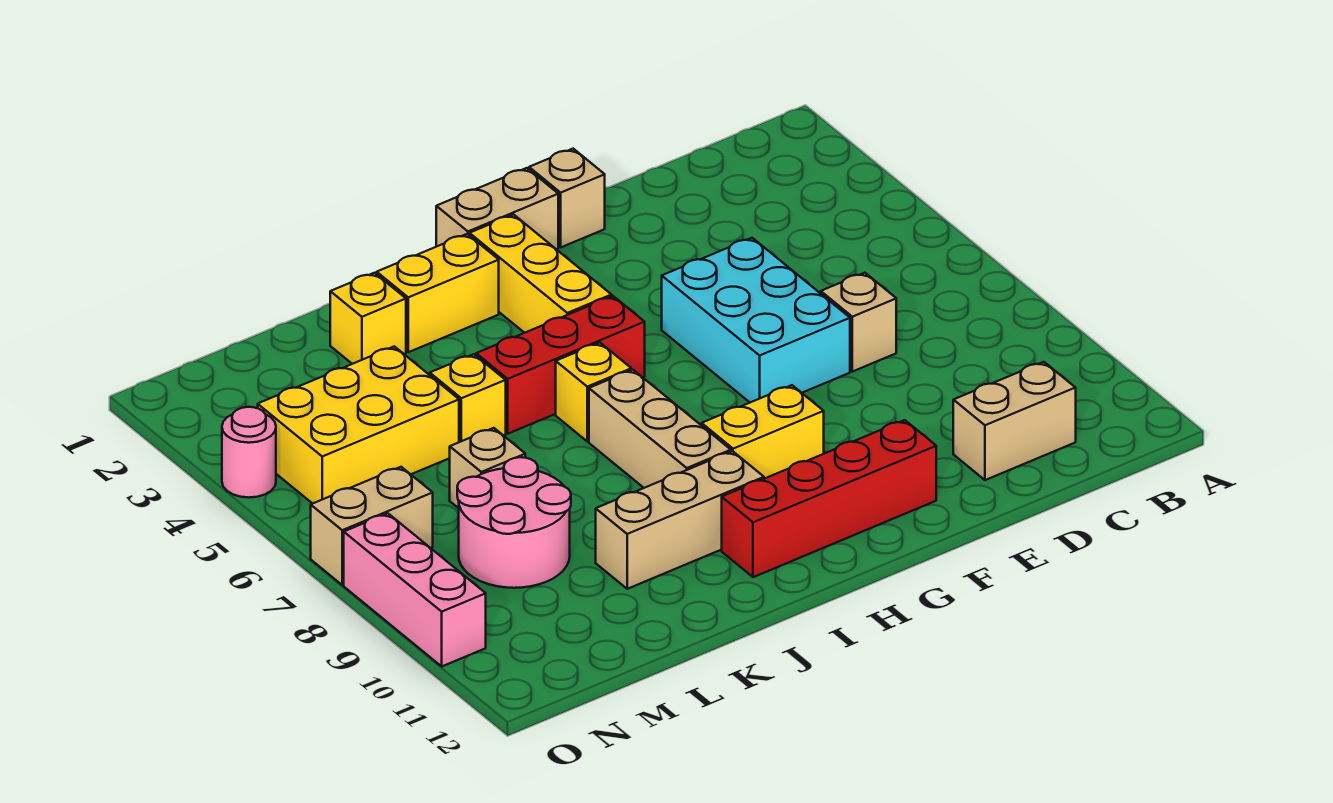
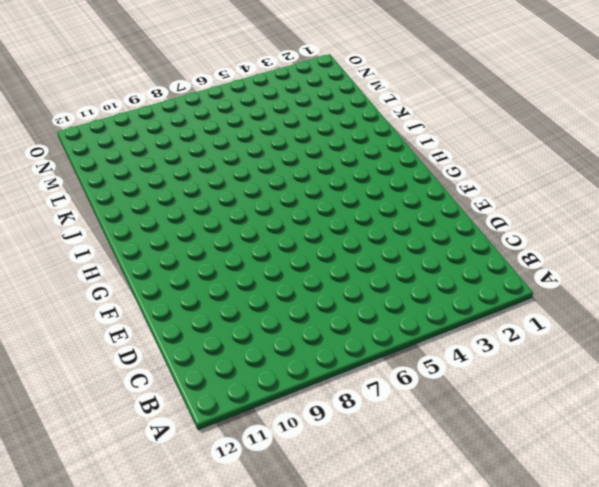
none -> tan 1x2 brick [953,362,1076,480]
none -> tan 1x1 brick [821,273,896,372]
none -> cyan 2x3 brick [662,238,850,402]

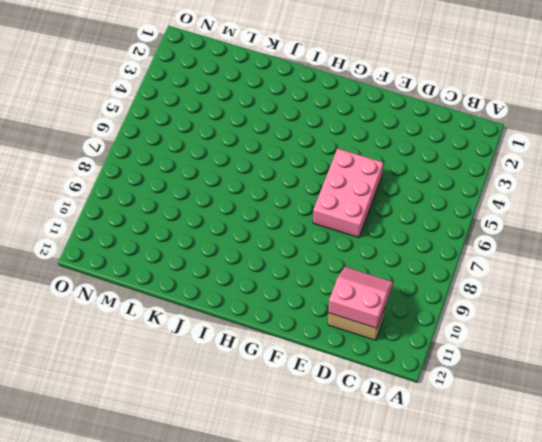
pink 2x2 slope [329,267,393,328] -> none
pink 2x3 brick [313,149,383,238] -> cyan 2x3 brick [662,238,850,402]
none -> tan 1x1 brick [821,273,896,372]
none -> tan 1x1 brick [529,149,605,247]
none -> red 1x4 brick [722,420,936,577]

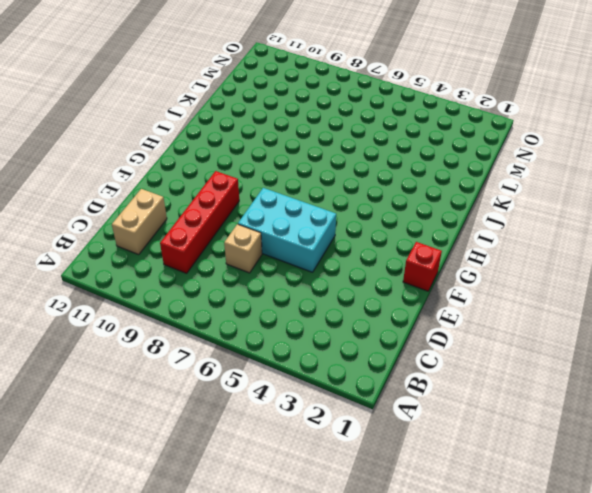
red 1x4 brick [160,171,239,273] -> red 1x4 brick moved to [722,420,936,577]
red 1x1 brick [403,242,442,291] -> tan 1x1 brick [529,149,605,247]
none -> tan 1x2 brick [436,168,558,249]
none -> yellow 1x2 brick [702,385,824,479]
none -> yellow 1x3 brick [469,215,612,333]

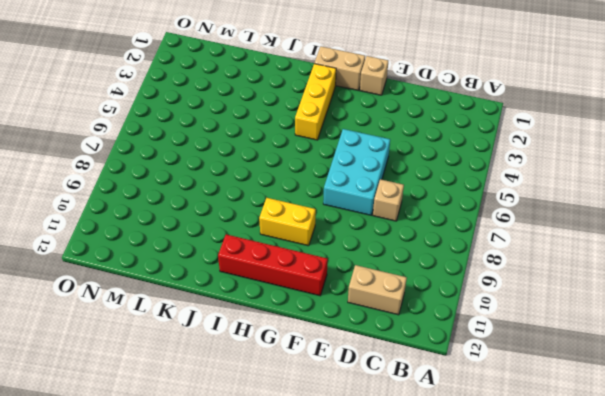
none -> red 1x3 brick [476,296,645,434]
none -> yellow 1x2 brick [377,234,499,352]
none -> yellow 1x1 brick [556,343,631,441]

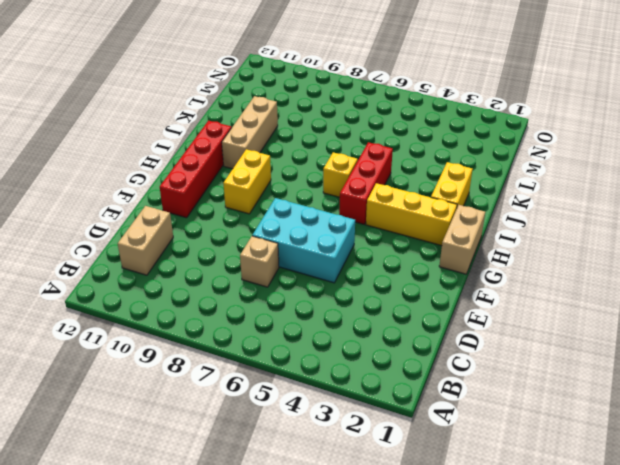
none -> tan 1x1 brick [529,149,605,247]
none -> tan 1x3 brick [589,370,731,488]
none -> yellow 1x1 brick [330,273,406,364]

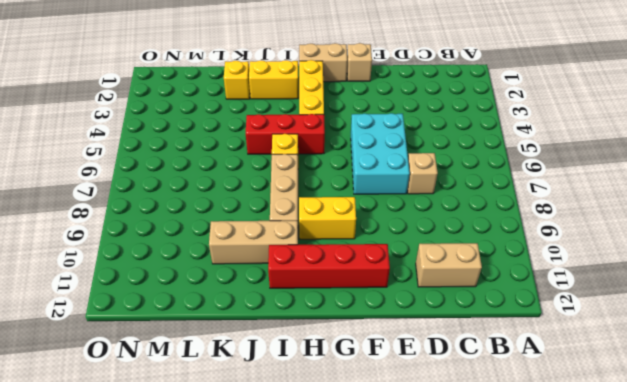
none -> yellow 1x1 brick [430,354,506,442]
none -> yellow 2x3 brick [258,346,459,504]
none -> tan 1x1 brick [450,428,525,508]

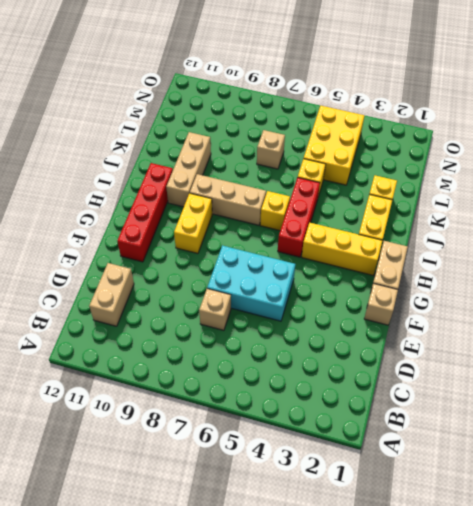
none -> pink 2x2 round brick [457,457,571,588]
none -> tan 1x2 brick [311,467,433,585]
none -> pink 1x1 round brick [222,407,276,498]

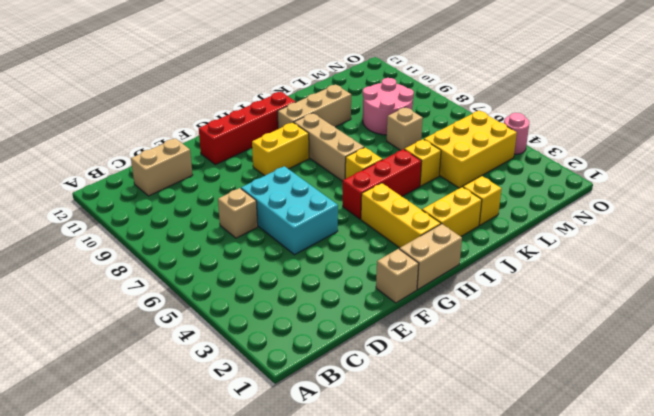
none -> tan 1x2 brick [311,467,433,585]
none -> pink 1x3 brick [344,513,486,666]

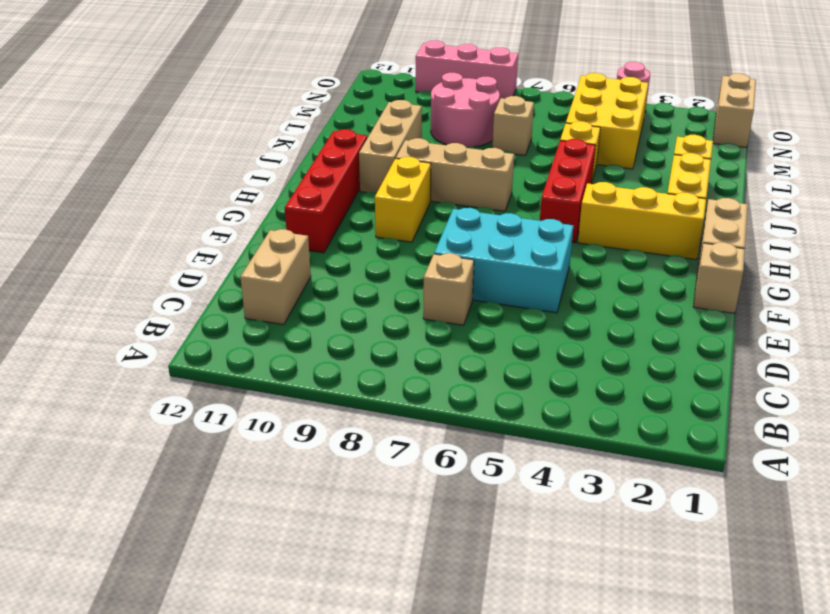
tan 1x2 brick [713,73,756,148] -> tan 1x2 brick moved to [311,467,433,585]
none -> yellow 1x1 brick [556,343,631,441]

